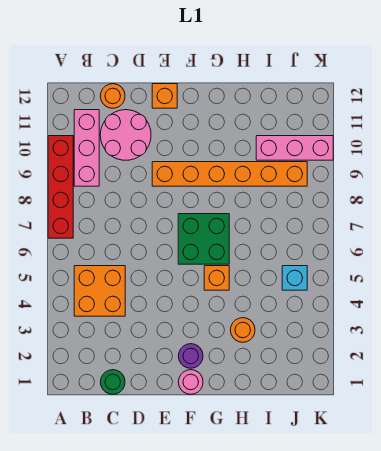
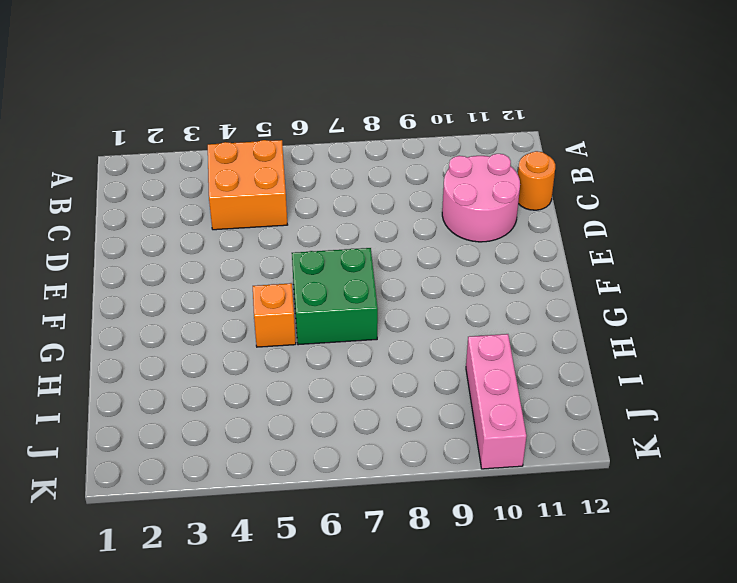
none -> red 1x4 brick [48,136,73,238]
none -> pink 1x3 brick [74,110,99,186]
none -> green 1x1 round brick [100,370,125,394]

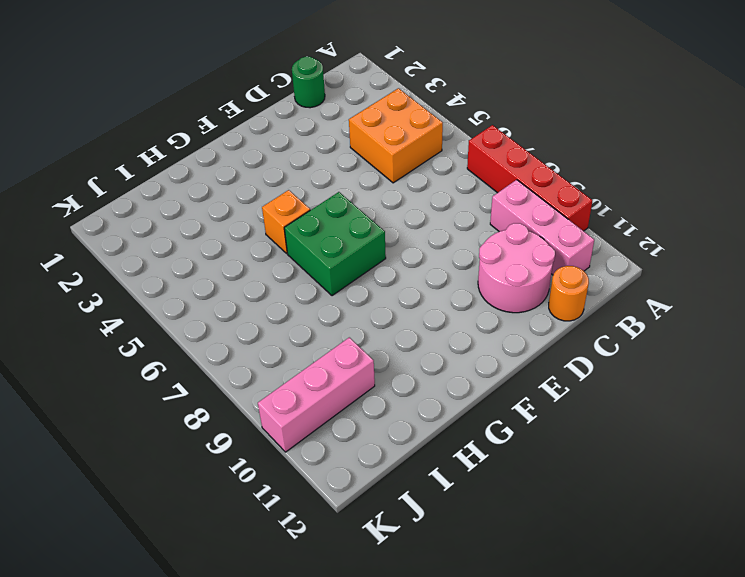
none -> orange 1x6 brick [152,162,307,186]
none -> orange 1x1 brick [152,84,177,108]
none -> pink 1x1 round brick [178,370,203,394]

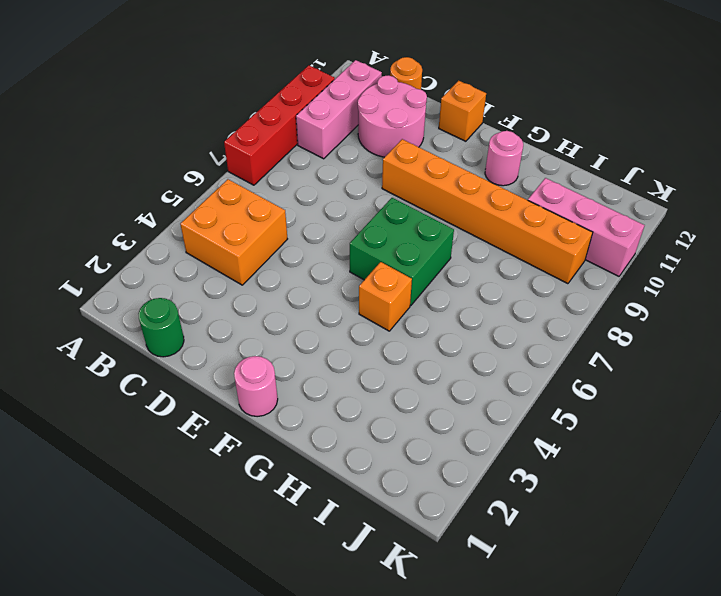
pink 1x1 round brick [485,131,523,186] -> none
none -> purple 1x1 round brick [178,344,203,368]
none -> orange 1x1 round brick [230,318,255,342]
none -> cyan 1x1 brick [282,266,307,290]

